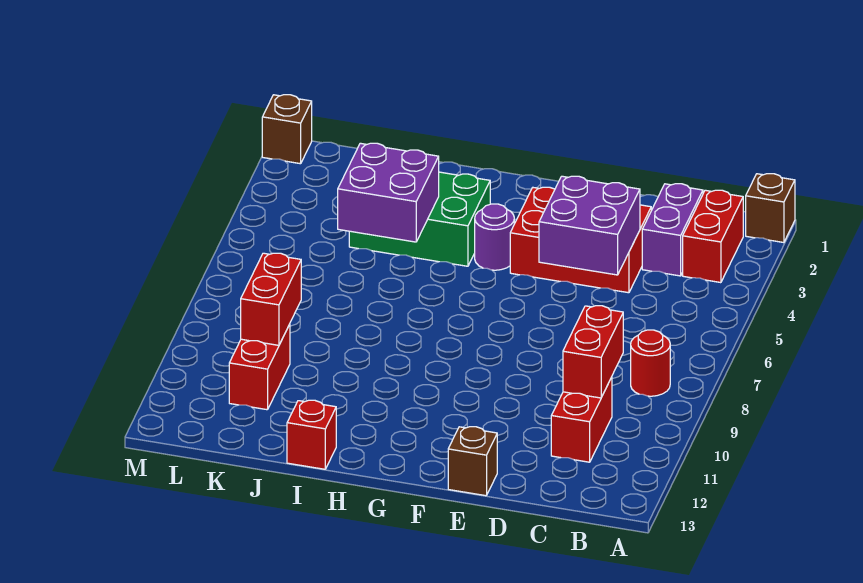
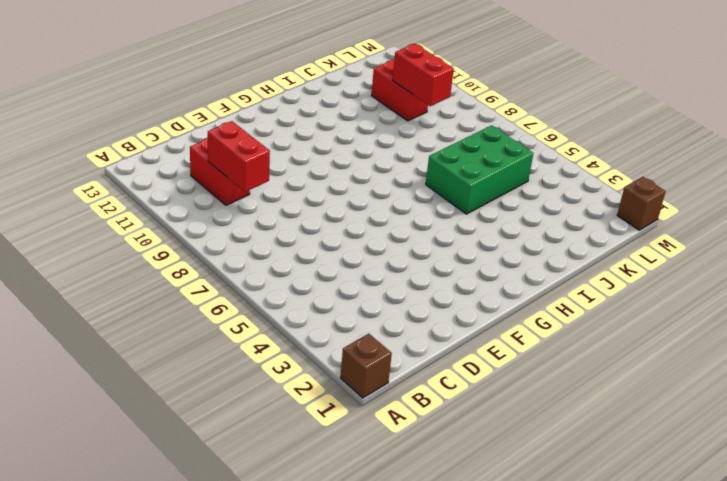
green 2x3 brick [426,125,533,214] -> green 2x3 brick moved to [349,172,490,266]
none -> red 1x2 brick [683,190,743,283]
none -> red 1x1 round brick [631,330,670,396]
none -> purple 1x2 brick [642,184,703,276]

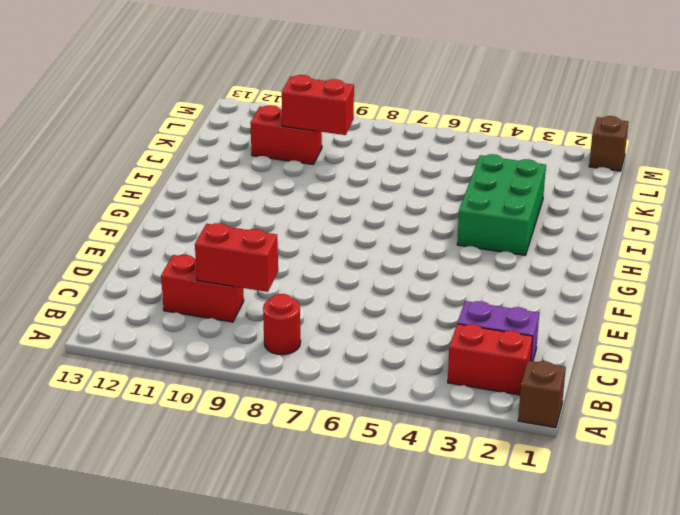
none -> red 2x3 brick [510,187,651,293]
none -> brown 1x1 brick [448,427,497,496]
none -> purple 1x1 round brick [475,204,515,270]

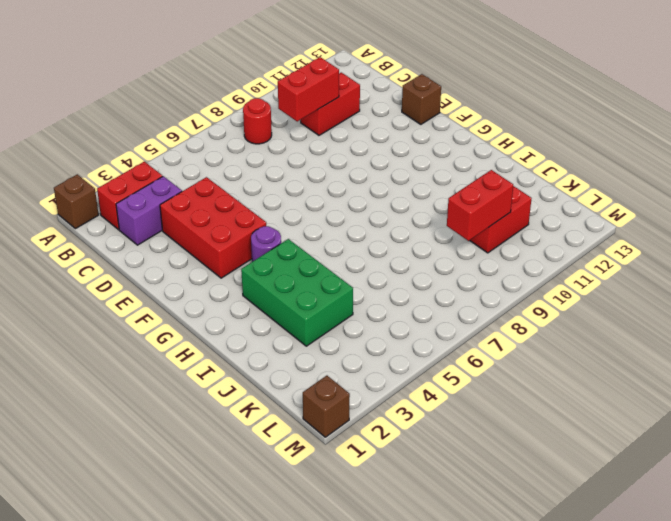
none -> red 1x1 brick [287,400,336,469]
none -> purple 2x2 brick [539,176,640,275]
none -> purple 2x2 brick [338,143,439,242]

